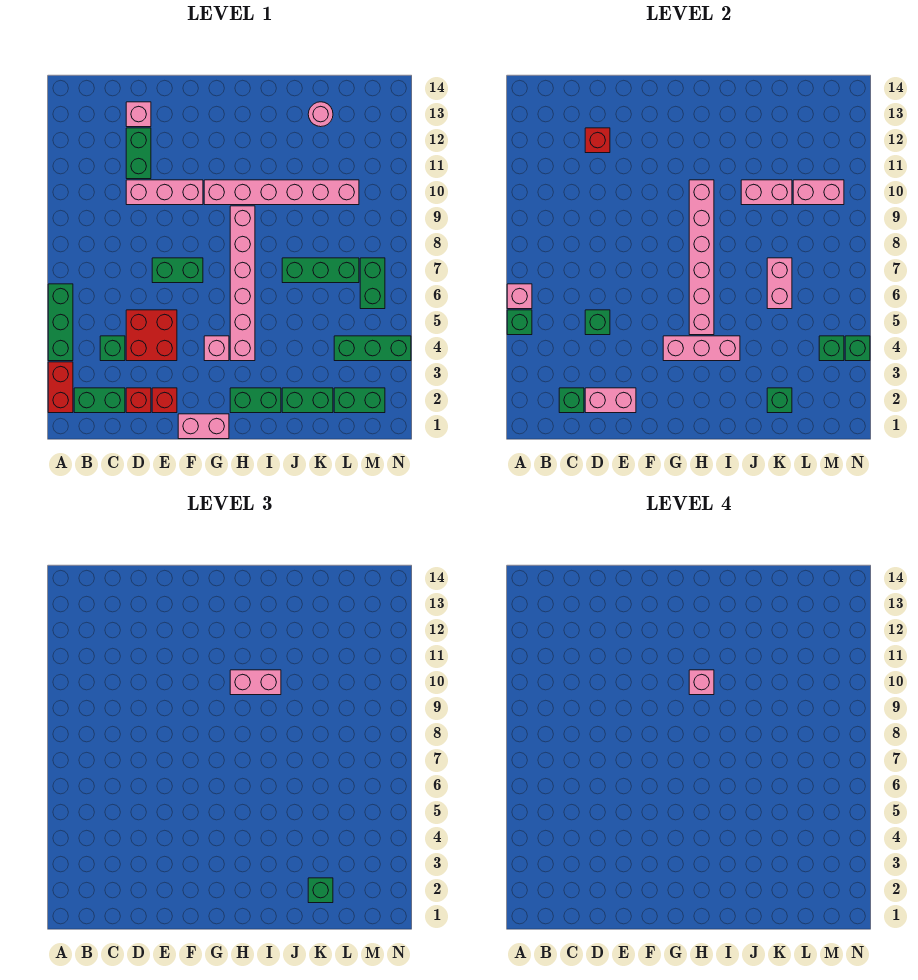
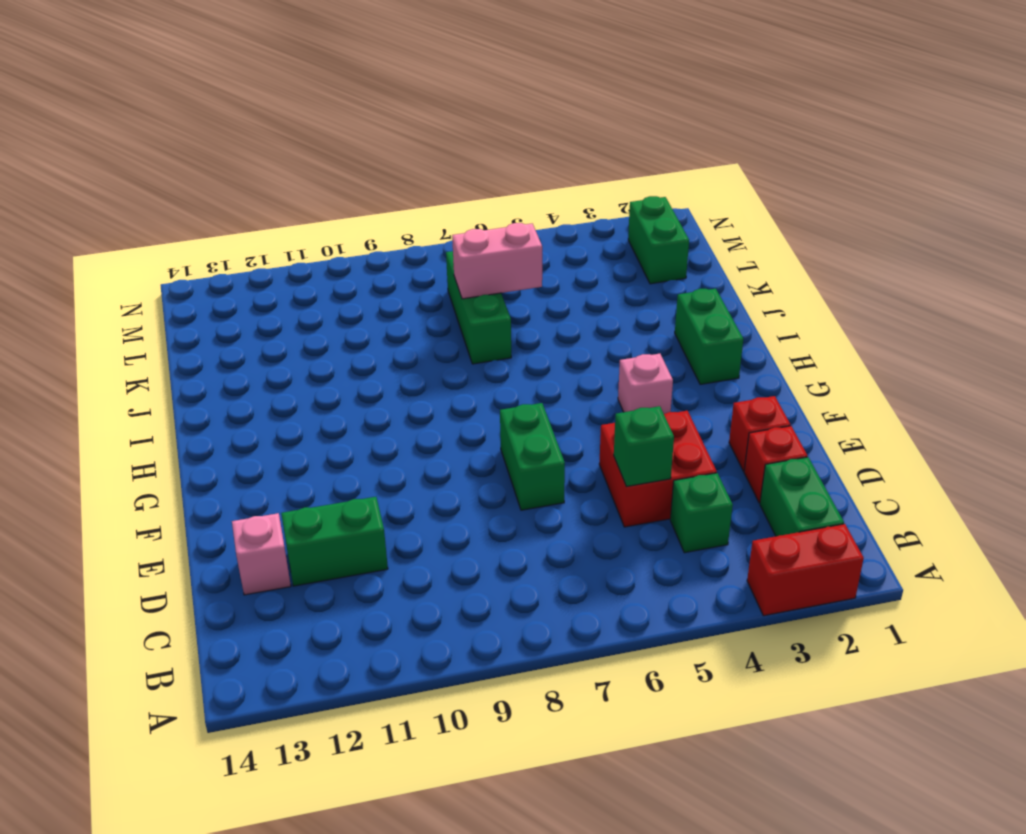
none -> green 1x3 brick [48,284,73,361]
none -> pink 1x3 brick [126,180,203,205]
none -> pink 1x2 brick [178,414,229,439]
none -> pink 1x6 brick [204,180,359,205]

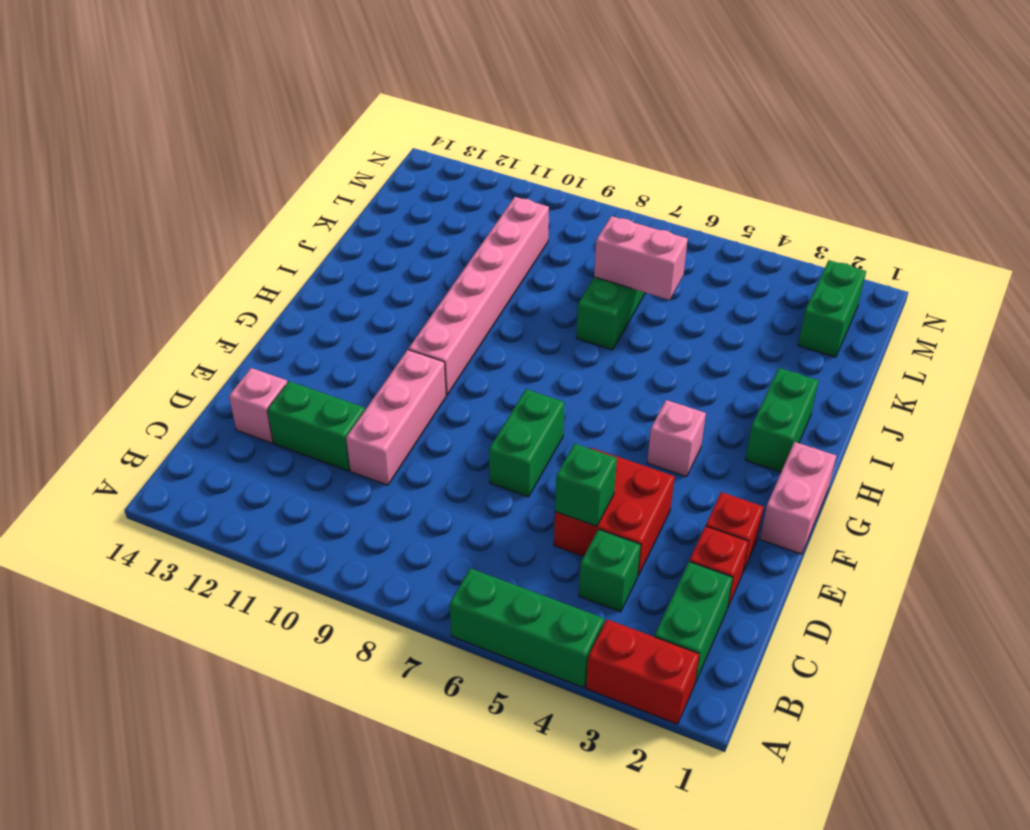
none -> pink 1x6 brick [230,206,255,361]
none -> green 1x2 brick [282,388,333,413]
none -> pink 1x1 round brick [308,102,333,127]
none -> green 1x3 brick [334,336,411,361]

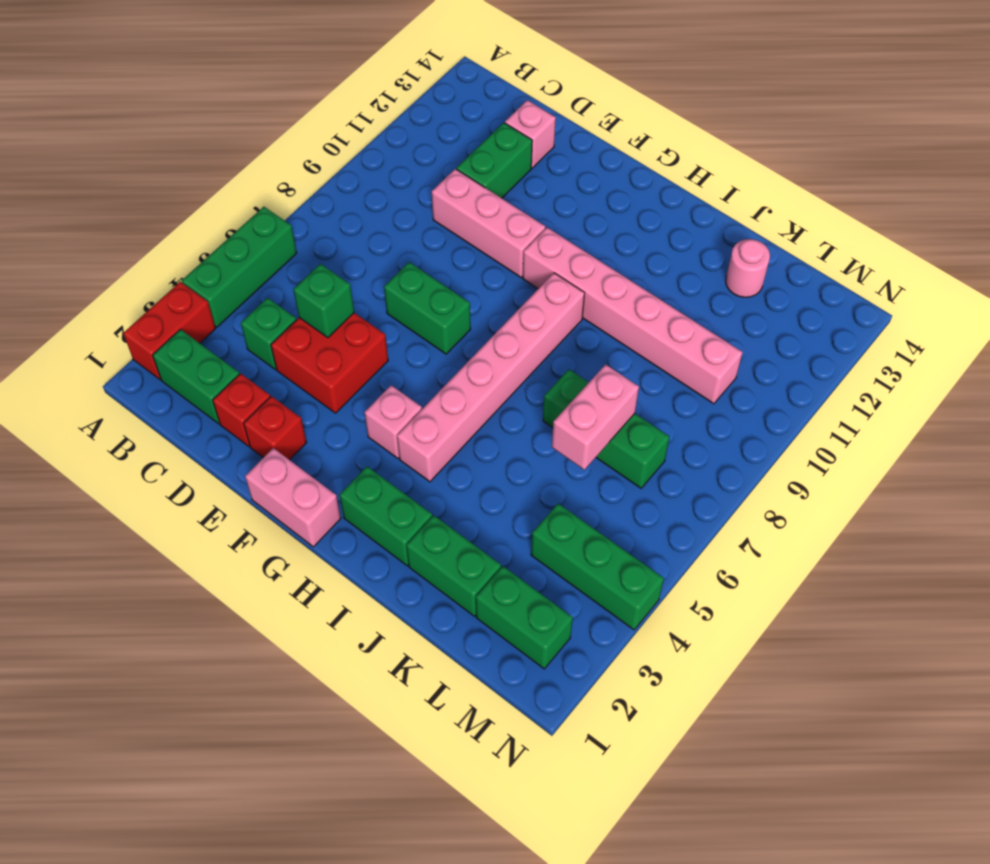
none -> green 1x2 brick [360,258,385,309]
none -> green 1x1 brick [507,310,532,335]
none -> pink 1x1 brick [507,284,532,309]
none -> green 1x1 brick [559,388,584,413]

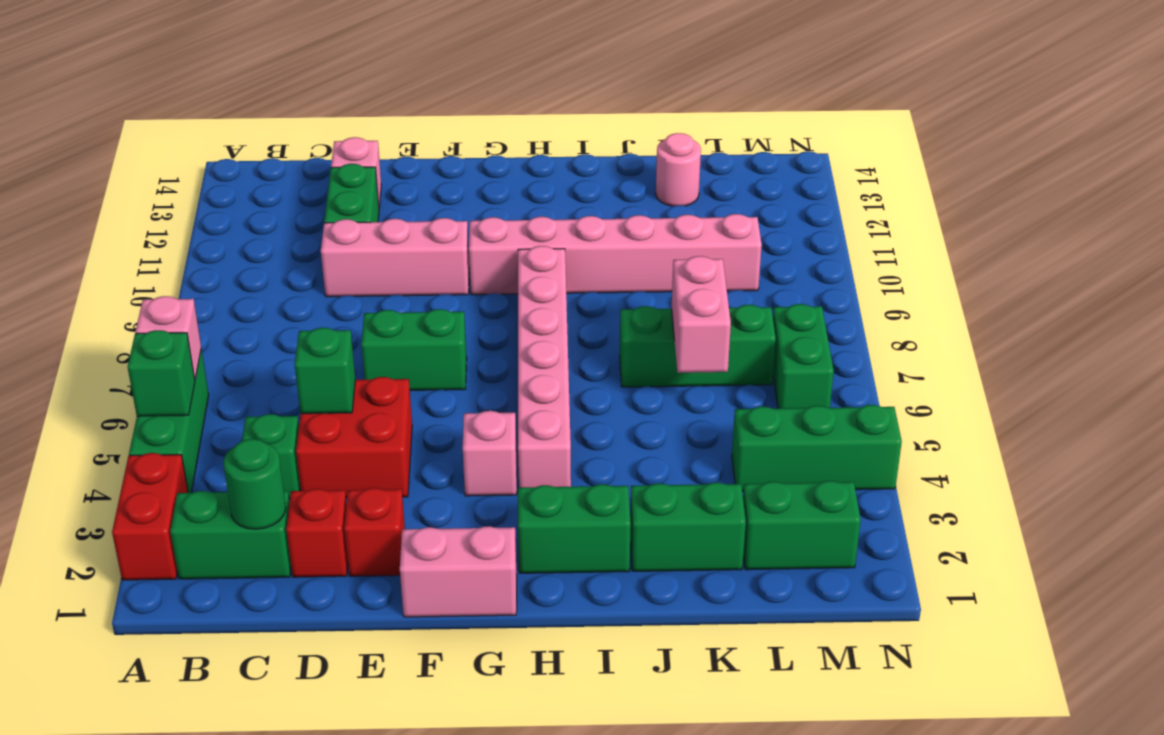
green 1x1 round brick [223,439,286,529] -> green 1x1 brick [559,388,584,413]
none -> pink 1x2 brick [585,388,636,413]
none -> red 1x1 brick [585,128,610,153]
none -> pink 1x3 brick [663,336,740,361]
none -> pink 1x6 brick [689,180,714,335]

